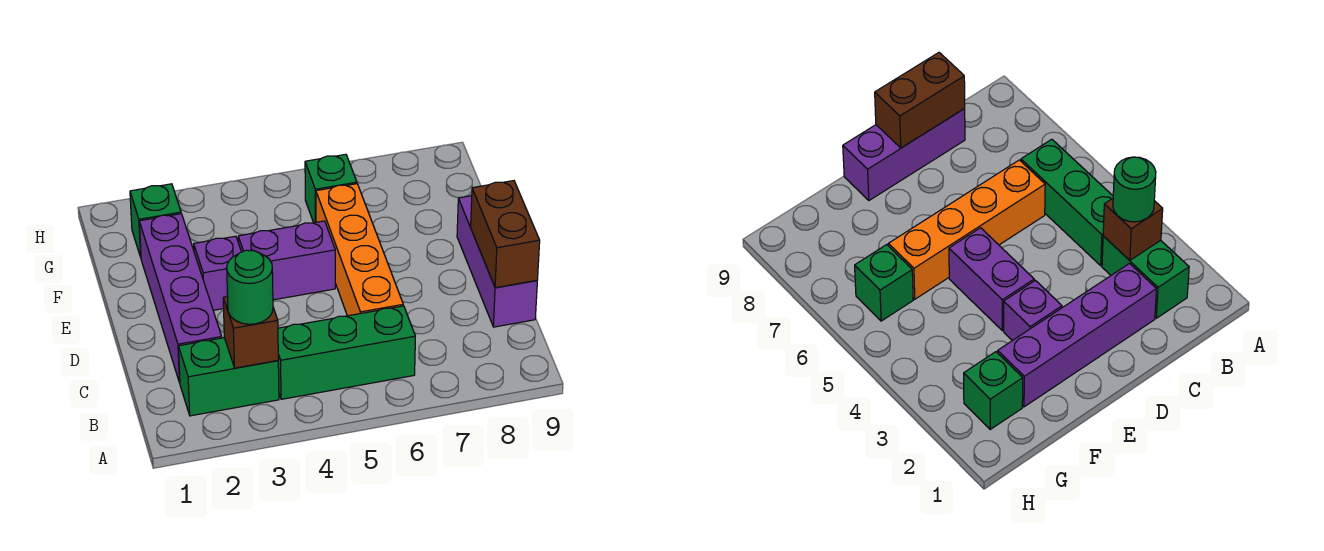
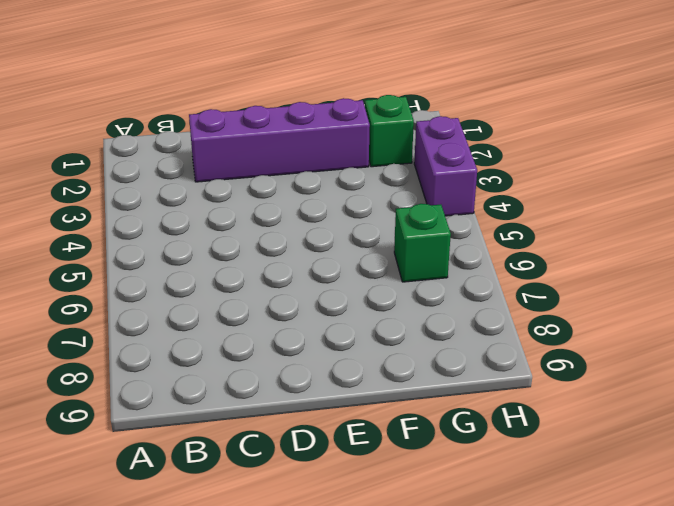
purple 1x2 brick [414,116,477,216] -> purple 1x2 brick moved to [238,221,335,300]
none -> green 1x2 brick [178,338,279,416]
none -> green 1x3 brick [278,306,415,399]
none -> orange 1x4 brick [316,184,403,316]

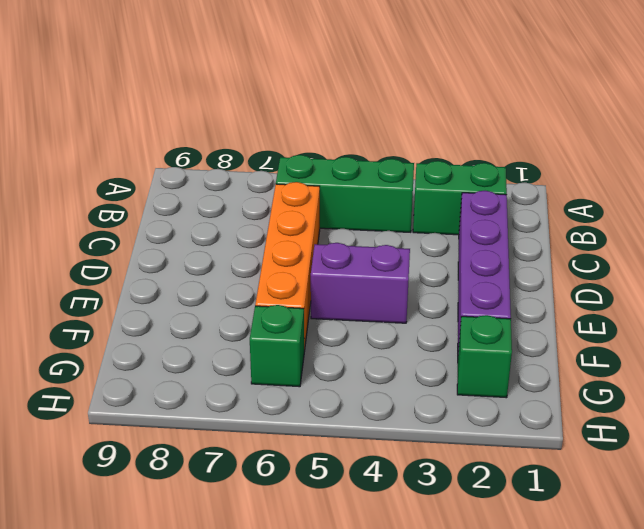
none -> purple 1x3 brick [457,196,537,327]
none -> purple 1x1 brick [194,236,241,310]
none -> brown 1x1 brick [223,297,278,368]

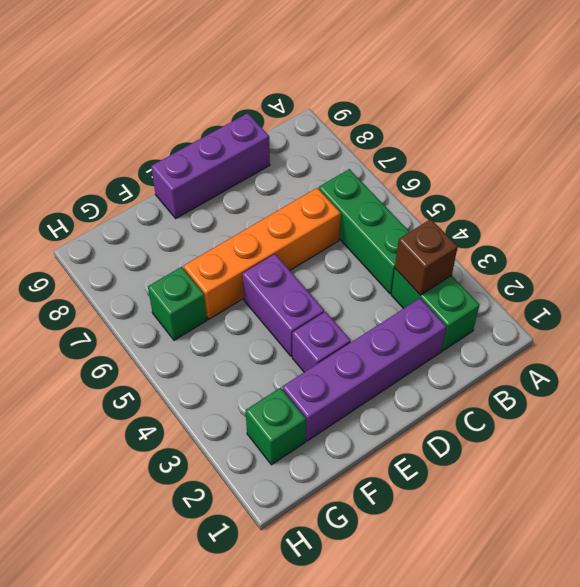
none -> brown 1x2 brick [471,181,540,288]
none -> green 1x1 round brick [227,250,273,324]

